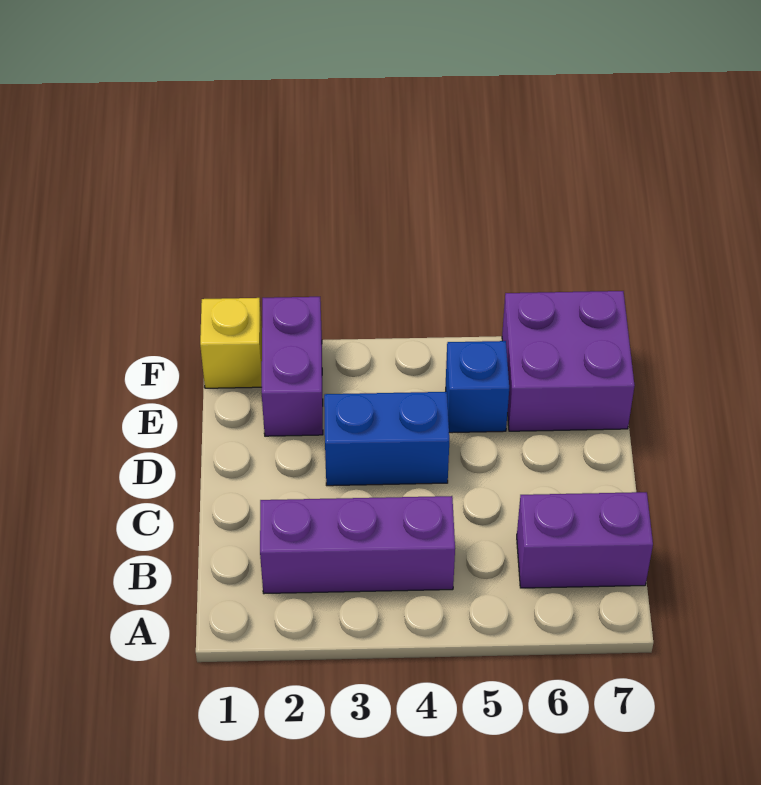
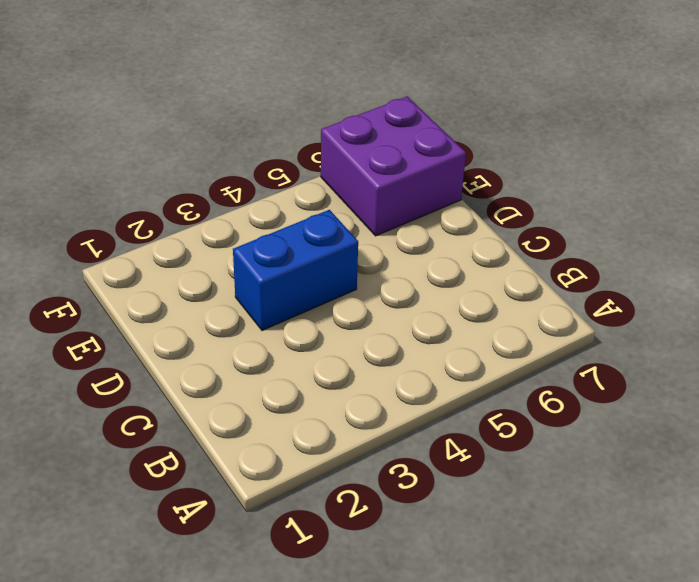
none -> purple 1x3 brick [260,496,455,594]
none -> purple 1x2 brick [517,492,653,588]

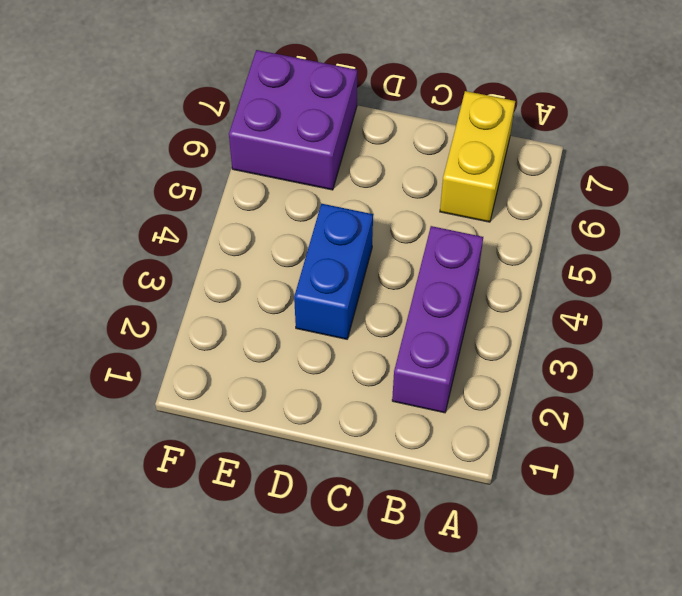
yellow 1x2 brick [440,91,515,222] -> purple 1x2 brick [517,492,653,588]
none -> purple 1x2 brick [262,297,323,436]
none -> blue 1x1 brick [446,341,509,433]

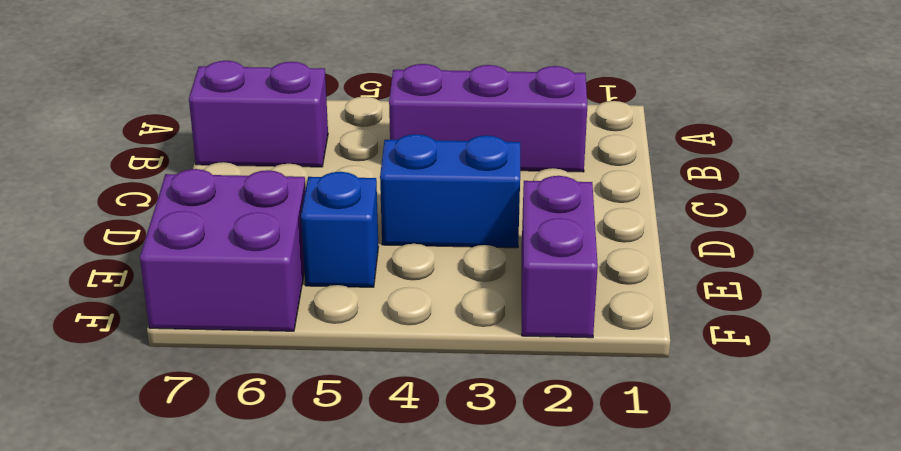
none -> yellow 1x1 brick [200,298,262,388]

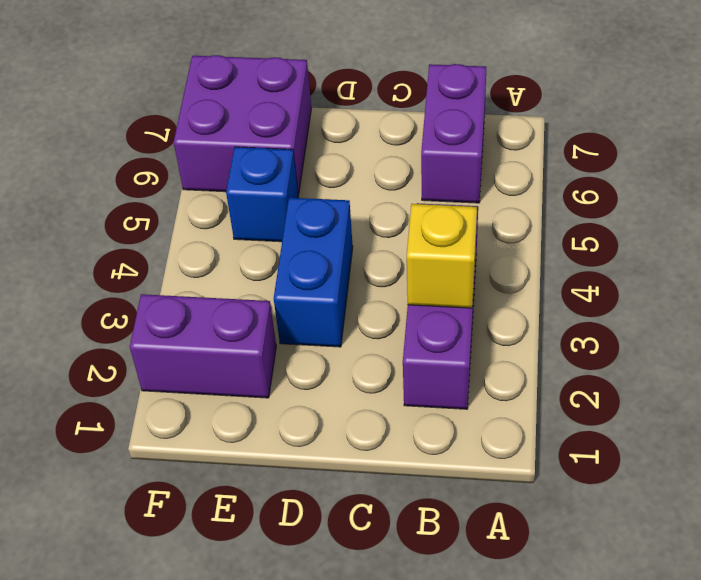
yellow 1x1 brick [407,204,477,308] -> yellow 1x1 brick moved to [200,298,262,388]

